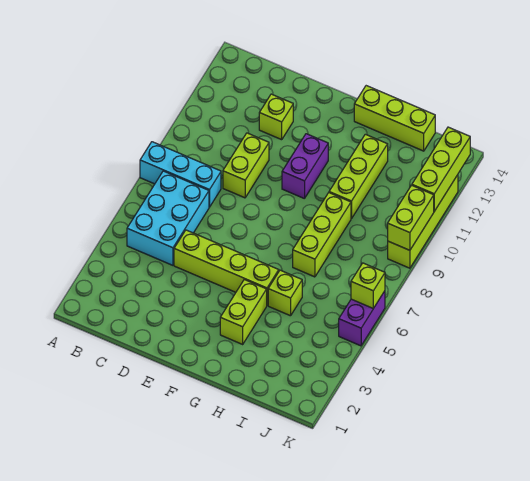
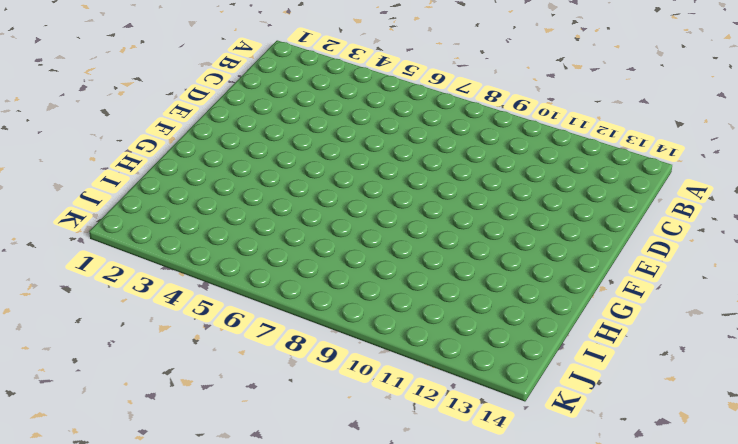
none -> cyan 1x3 brick [140,142,221,207]
none -> cyan 2x3 brick [127,171,209,265]
none -> lime 1x4 brick [174,230,279,305]

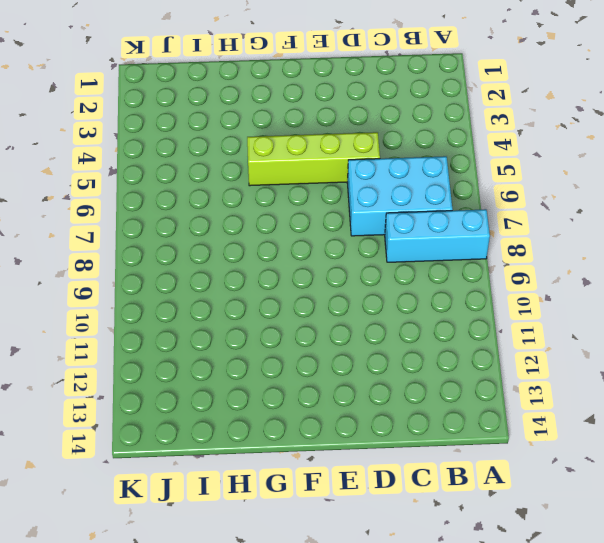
cyan 2x3 brick [347,156,452,236] -> cyan 2x3 brick turned to [127,171,209,265]
none -> lime 1x2 brick [223,133,269,198]
none -> lime 1x1 brick [259,94,293,140]
none -> purple 1x2 brick [282,134,328,199]

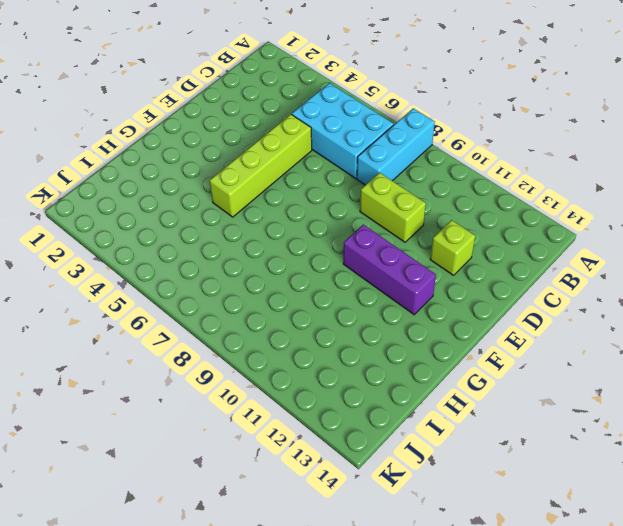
purple 1x3 brick [343,225,436,315] -> purple 1x2 brick [282,134,328,199]
none -> lime 1x2 brick [220,280,267,344]
none -> lime 1x3 brick [354,86,435,151]
none -> lime 1x1 brick [268,270,302,316]

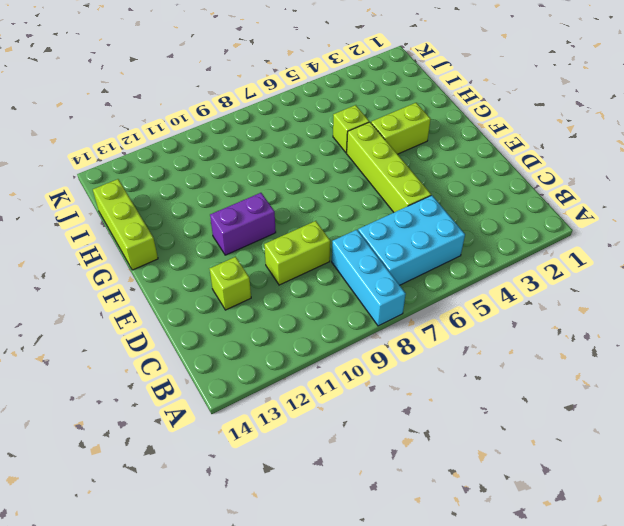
none -> lime 1x3 brick [293,193,351,277]
none -> lime 1x3 brick [329,134,388,219]
none -> purple 1x2 brick [339,291,385,346]

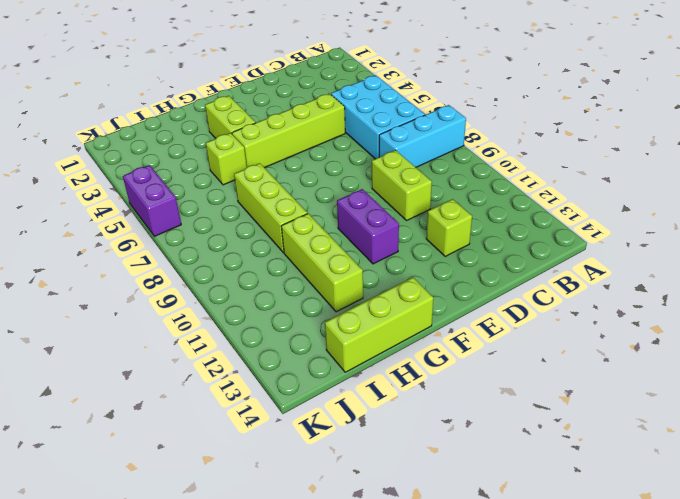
none -> lime 1x4 brick [388,175,458,268]
none -> lime 1x1 brick [351,263,385,308]
none -> lime 1x2 brick [388,185,434,250]

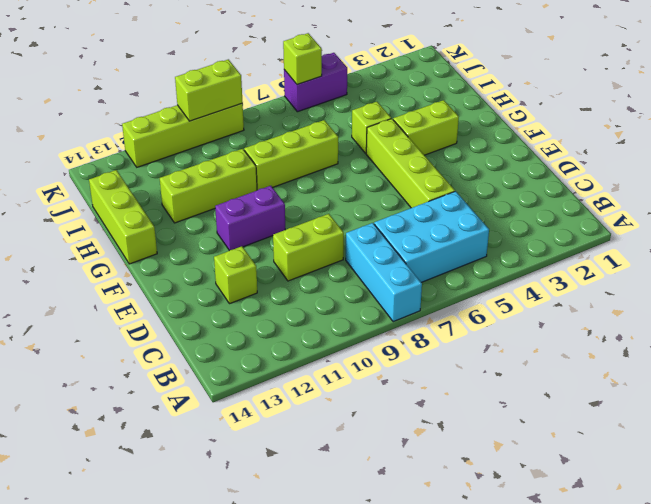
none -> lime 1x3 brick [412,127,470,211]

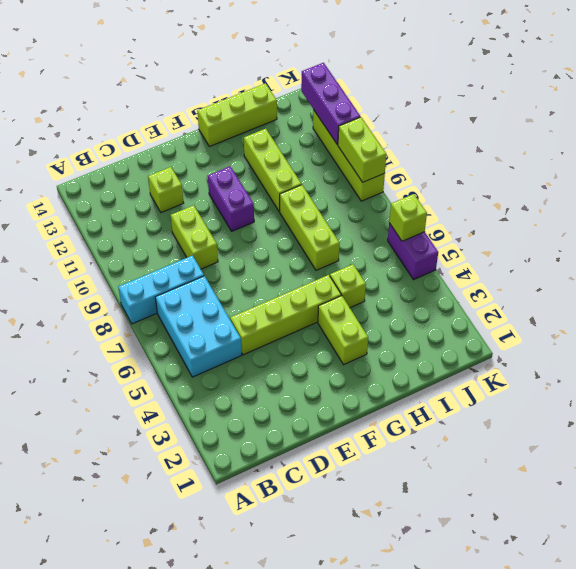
purple 1x3 brick [301,63,360,145] -> lime 1x3 brick [412,127,470,211]

